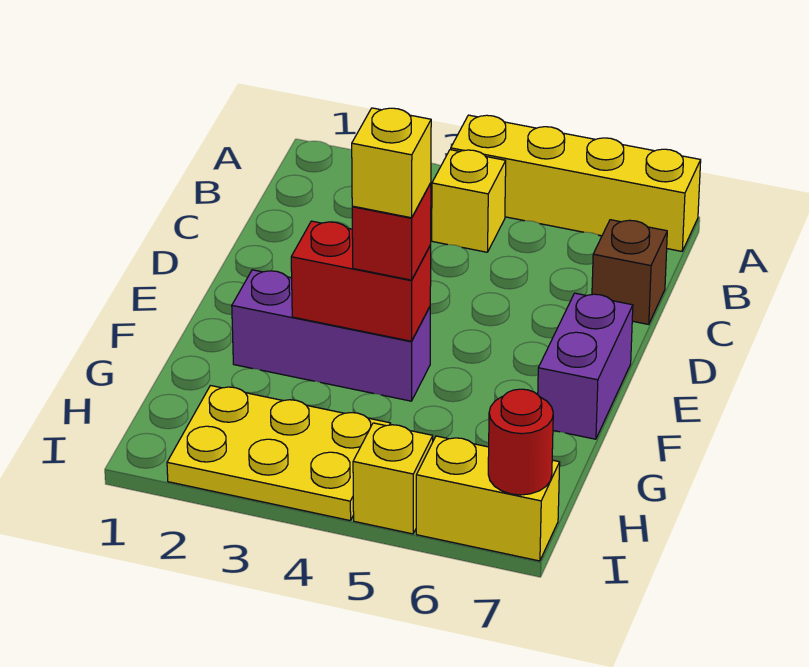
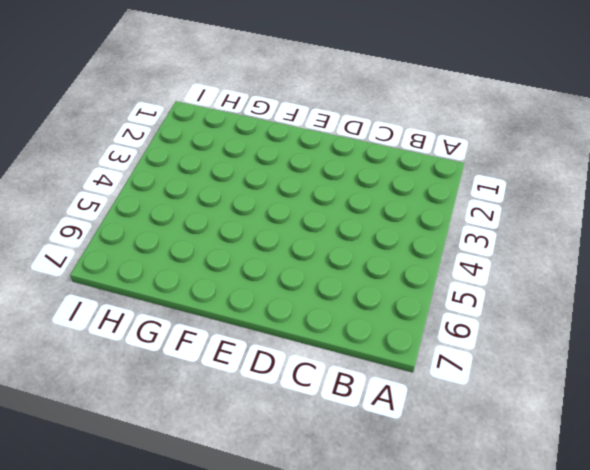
none -> yellow 1x4 brick [451,115,701,251]
none -> yellow 1x1 brick [432,150,506,252]
none -> brown 1x1 brick [592,220,667,324]

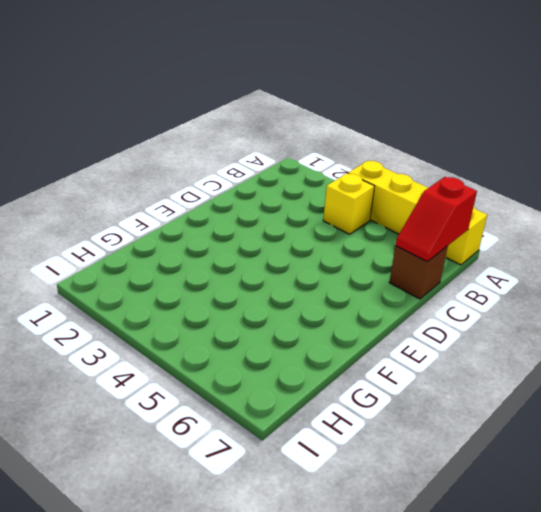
red 1x2 slope [396,177,477,261] -> none
none -> purple 1x2 brick [538,293,633,439]
none -> purple 1x3 brick [232,270,430,401]
none -> yellow 2x3 plate [167,386,391,521]

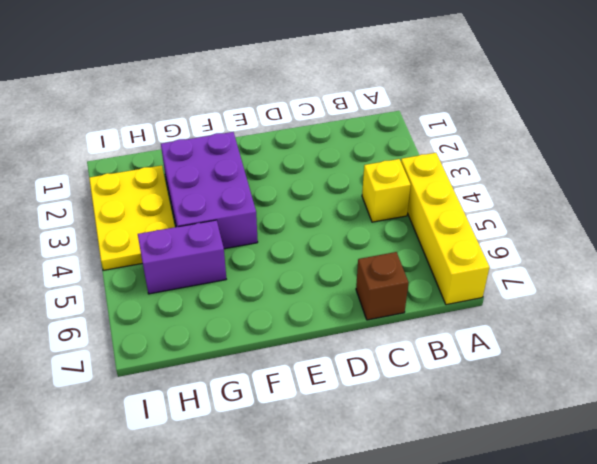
purple 2x3 brick [161,132,258,249] -> purple 1x3 brick [232,270,430,401]
purple 1x2 brick [138,220,226,294] -> purple 1x2 brick moved to [538,293,633,439]
none -> yellow 1x1 brick [353,423,433,534]
none -> yellow 1x2 brick [416,436,560,561]
none -> red 1x2 brick [291,221,431,341]

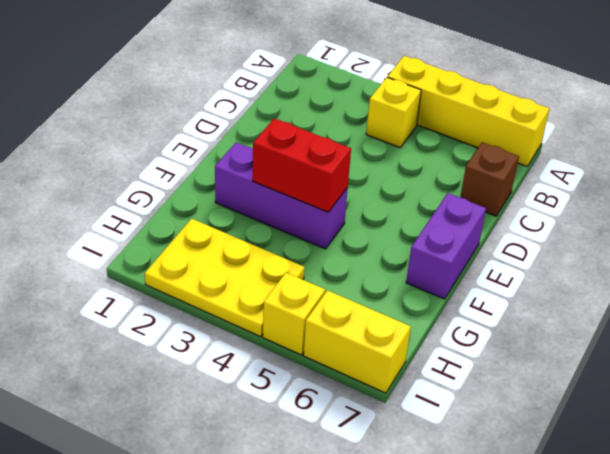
none -> red 1x1 round brick [488,389,553,495]
none -> red 1x1 brick [352,183,431,280]
none -> yellow 1x1 brick [352,108,431,218]

